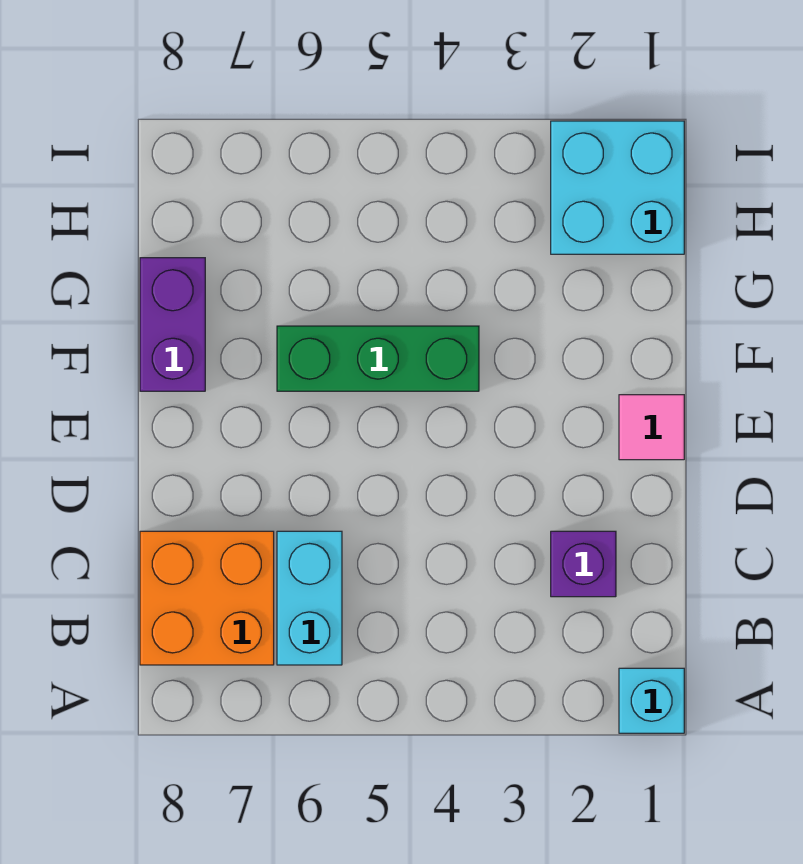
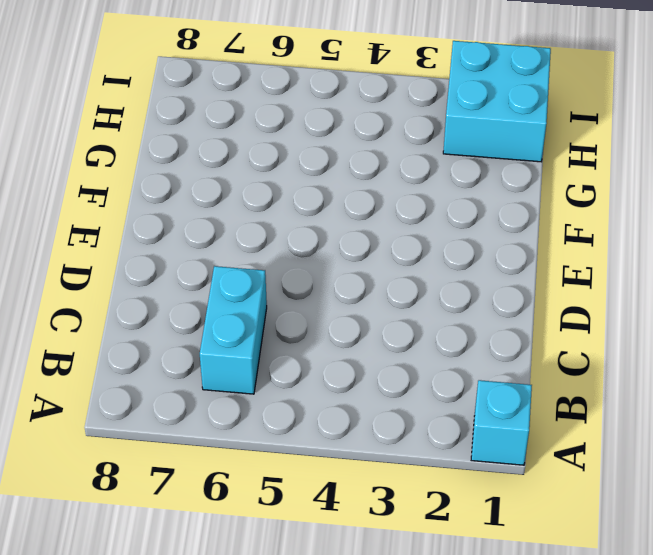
none -> orange 2x2 brick [140,531,274,665]
none -> purple 1x1 brick [551,531,616,597]

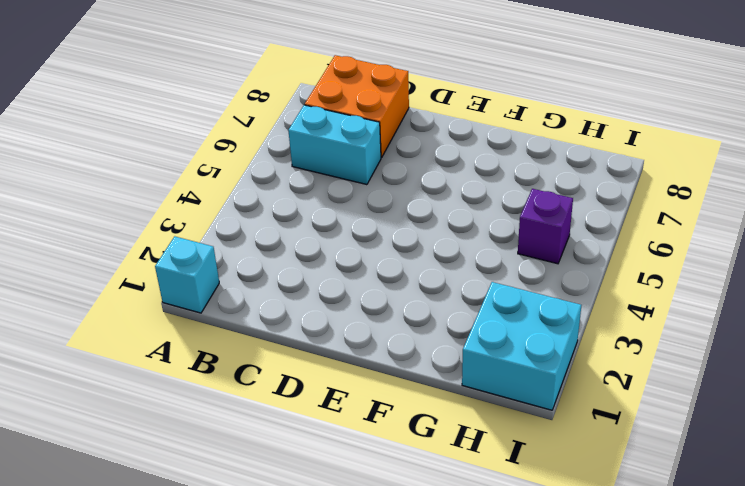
purple 1x1 brick [518,189,573,264] -> purple 1x1 brick moved to [551,531,616,597]
none -> pink 1x1 tile [619,395,684,460]
none -> green 1x3 brick [277,326,479,391]

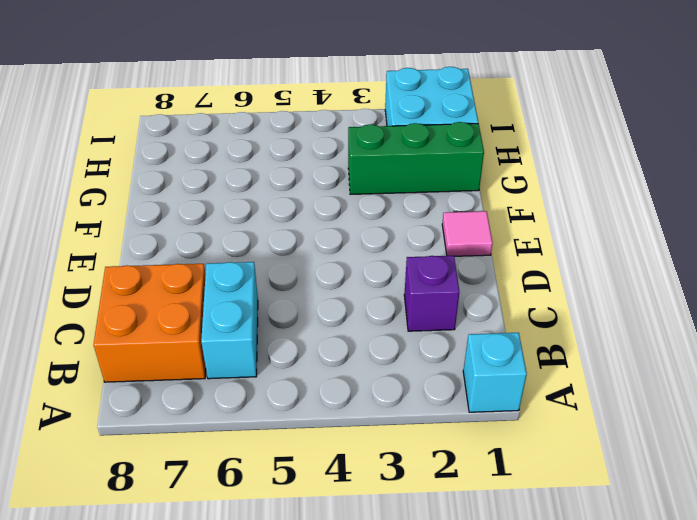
green 1x3 brick [348,122,484,194] -> green 1x3 brick moved to [277,326,479,391]
none -> purple 1x2 brick [140,258,205,391]

